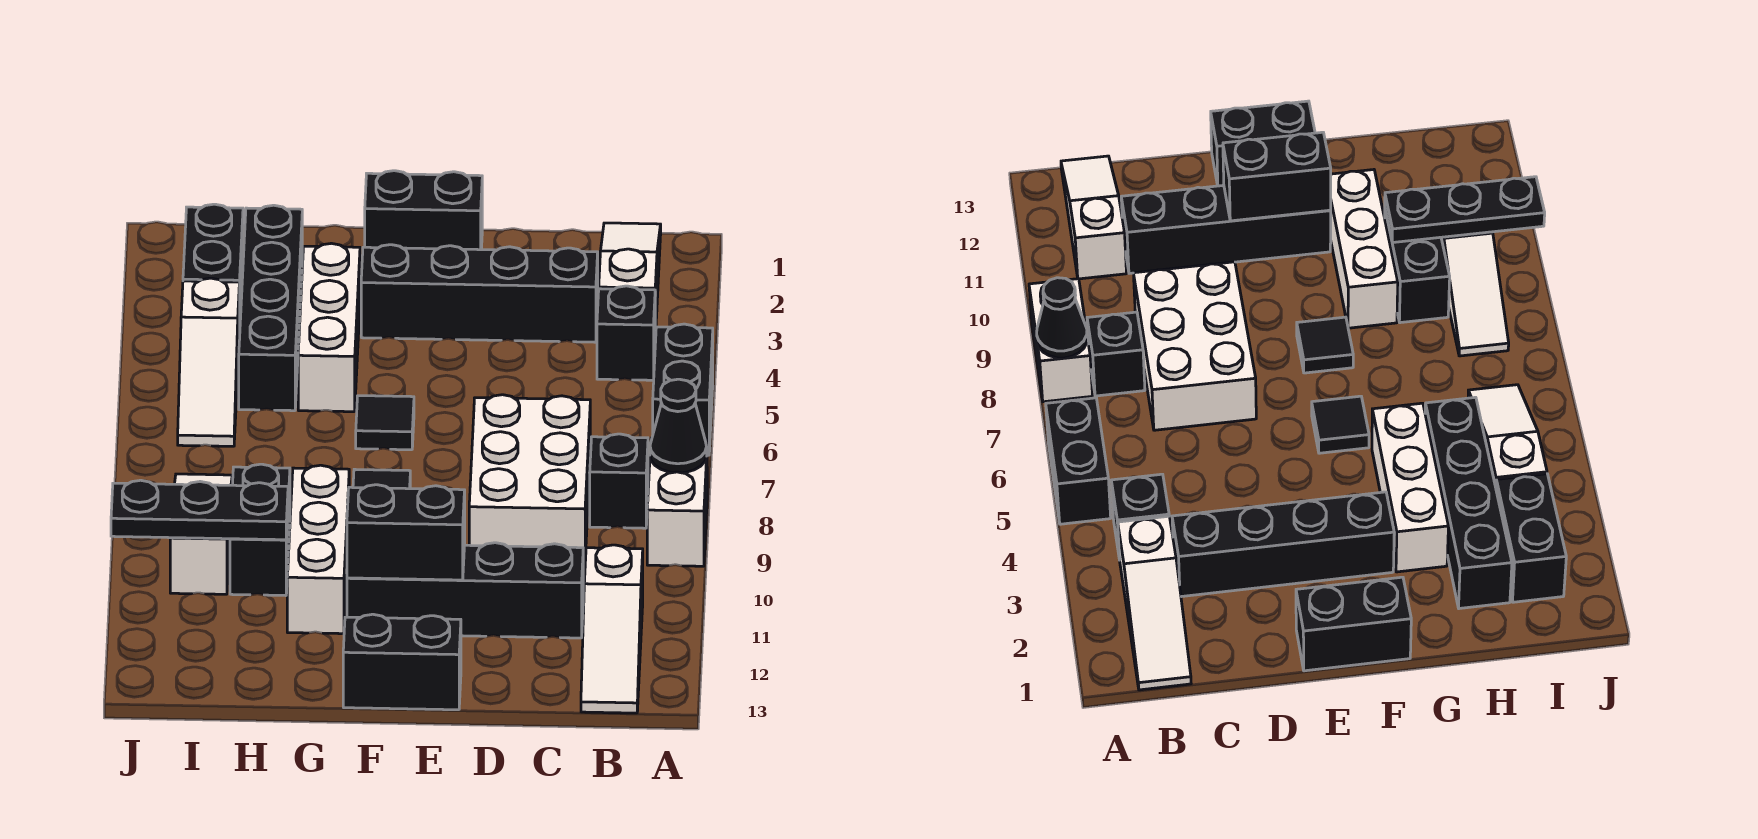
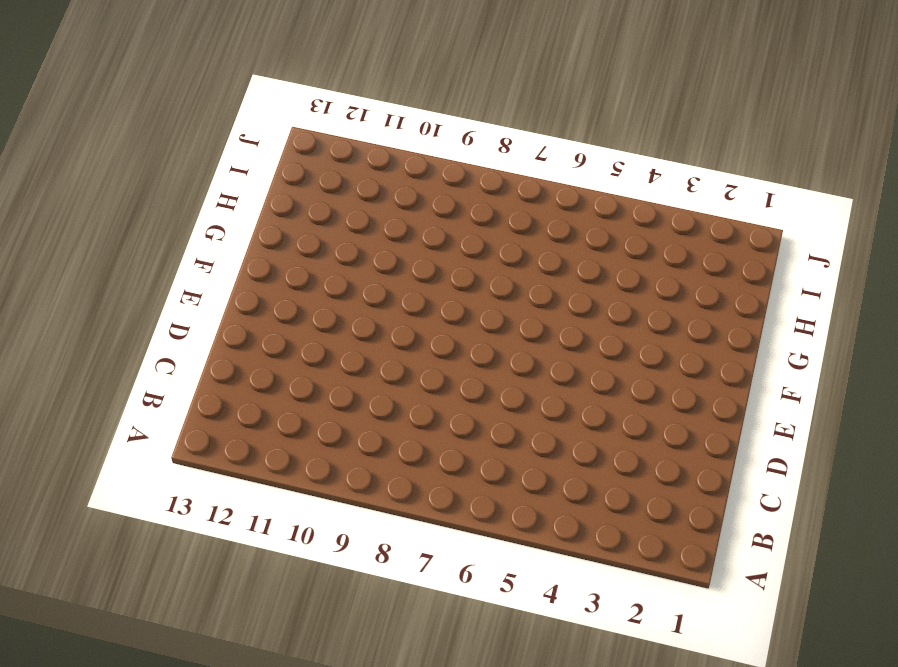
none -> black 1x2 brick [653,324,713,455]
none -> white 1x2 brick [647,438,707,566]
none -> white 1x3 slope [599,223,661,339]

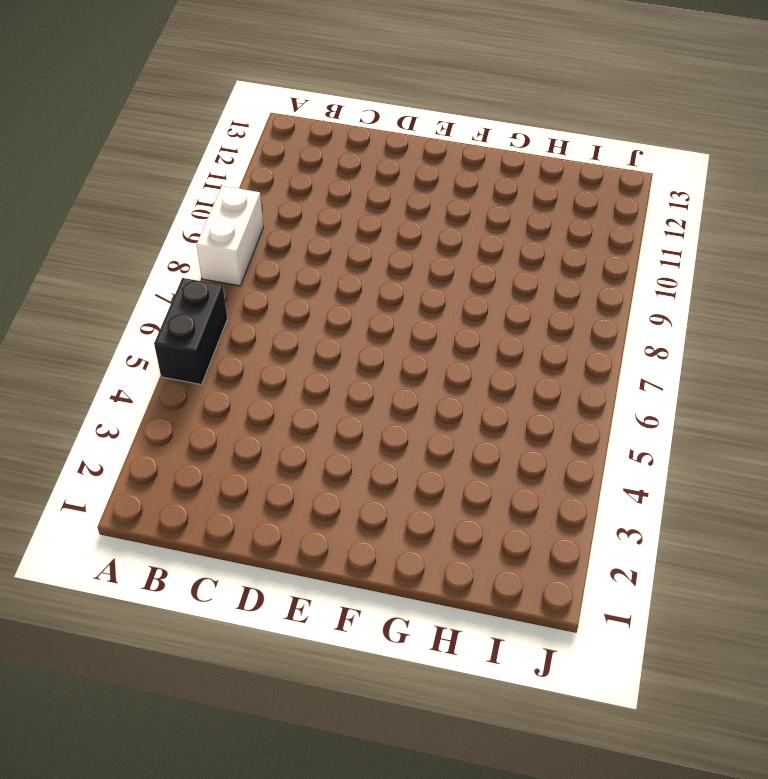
none -> white 1x3 slope [599,223,661,339]
none -> black 1x1 brick [597,286,655,380]
none -> black 1x1 brick [590,434,648,528]

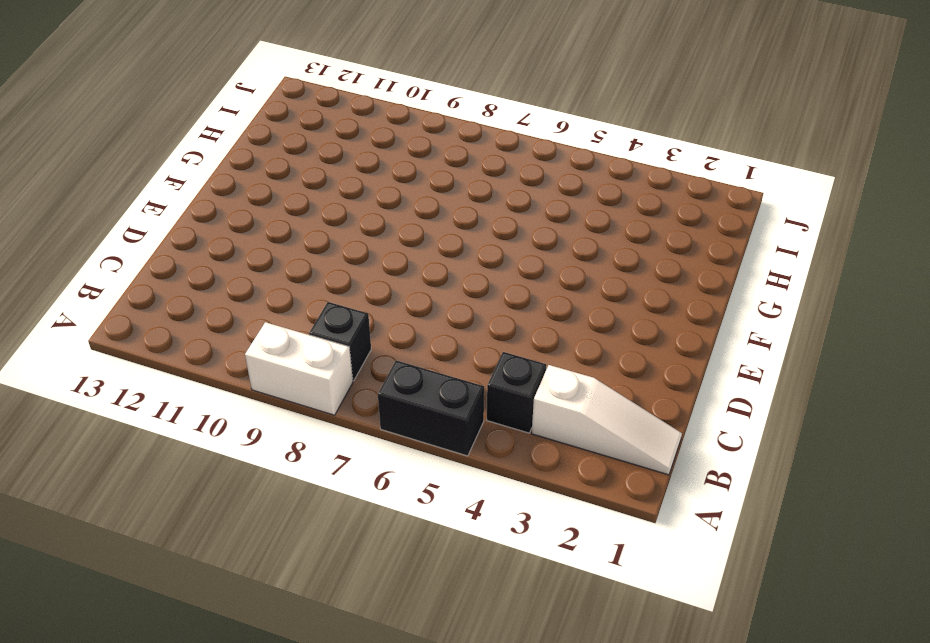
none -> white 1x3 slope [581,545,643,713]
none -> black 1x4 brick [361,245,598,342]
none -> white 2x3 brick [469,395,590,564]

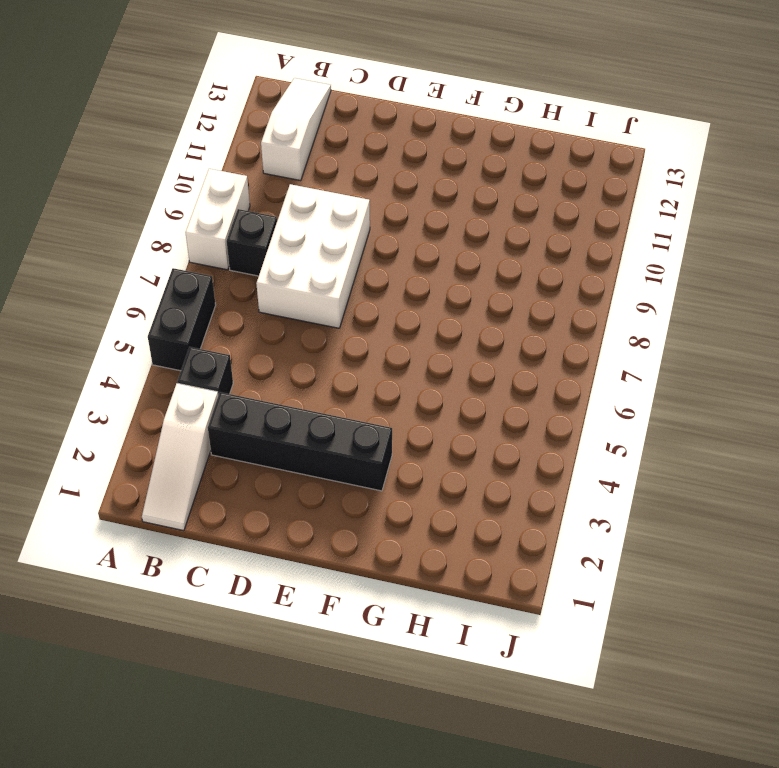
none -> black 1x4 brick [347,543,583,638]
none -> black 1x2 brick [365,171,482,250]
none -> black 1x2 brick [343,614,461,710]

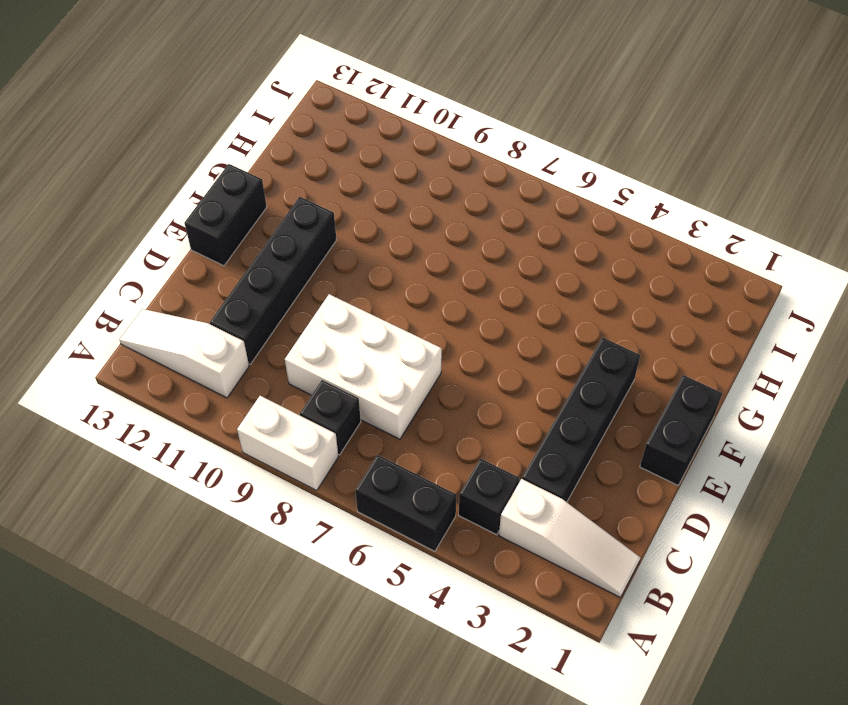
none -> black 1x1 tile [356,396,414,450]
none -> black 1x1 tile [353,469,410,489]
none -> white 1x3 brick [298,243,360,412]

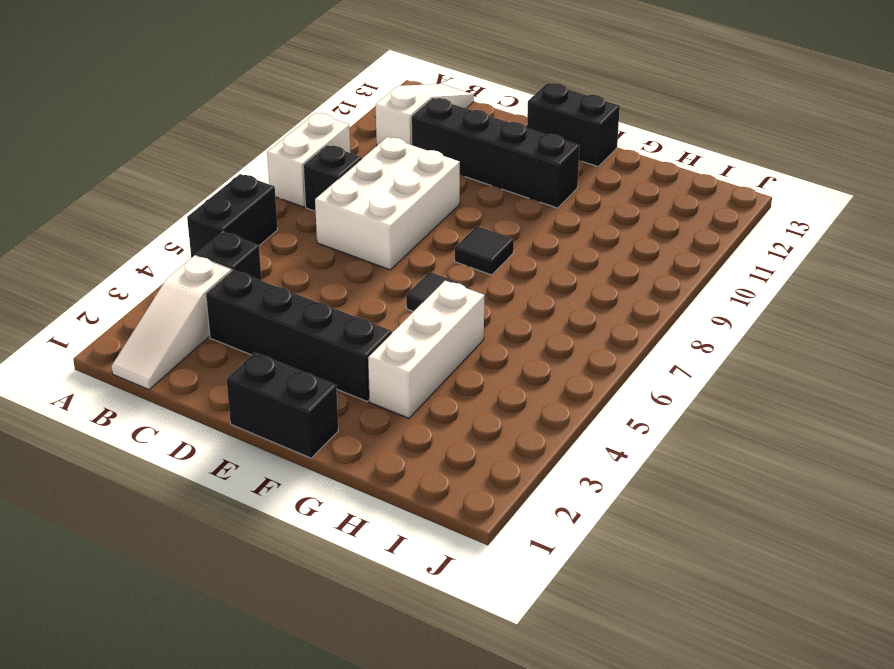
none -> white 1x3 brick [287,465,349,634]
none -> black 1x4 brick [239,205,302,411]
none -> black 1x2 brick [230,464,290,596]

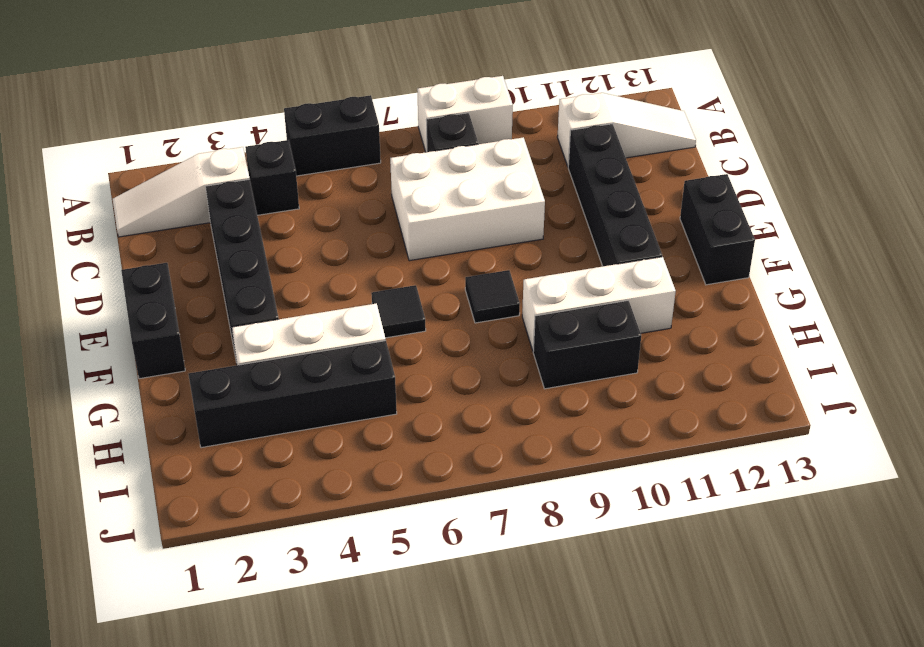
none -> black 1x2 brick [183,204,243,335]
none -> white 1x3 slope [178,278,239,446]
none -> white 1x3 slope [170,474,232,594]

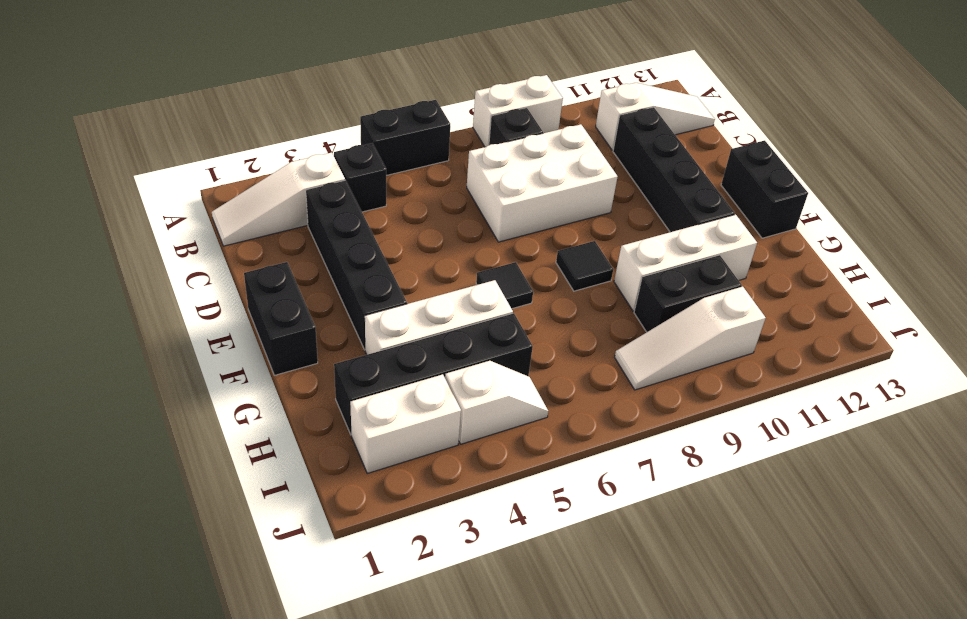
white 1x2 brick [350,374,461,473] -> black 1x2 brick [183,204,243,335]
white 1x2 slope [445,361,548,444] -> white 1x3 slope [178,278,239,446]
none -> black 1x1 cone [650,379,707,473]
none -> black 1x2 brick [347,485,465,580]
none -> black 1x3 plate [111,480,288,540]

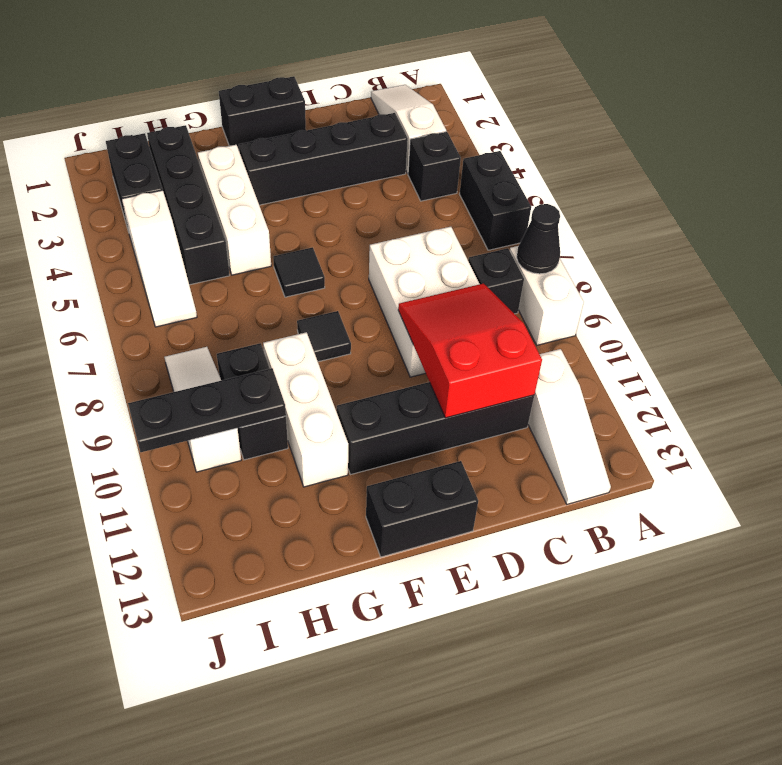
red 2x3 slope [398,284,542,418] -> none
none -> black 1x2 brick [347,485,465,580]

